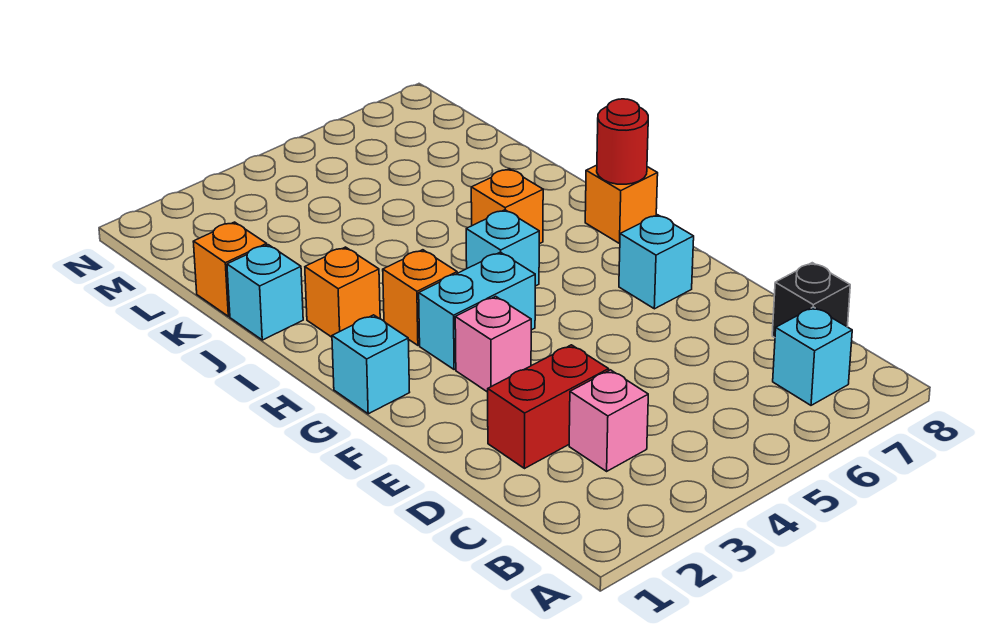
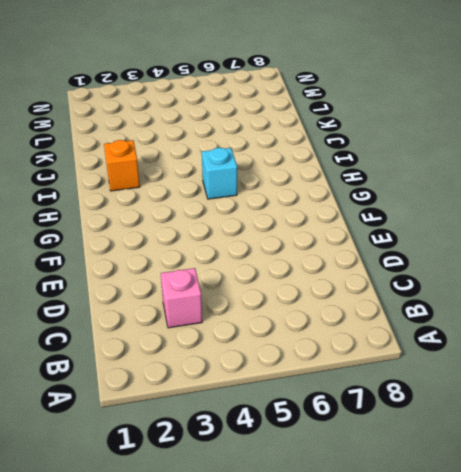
none -> cyan 1x1 brick [773,307,852,405]
none -> black 1x1 brick [772,263,850,338]
none -> red 1x2 brick [488,345,609,469]

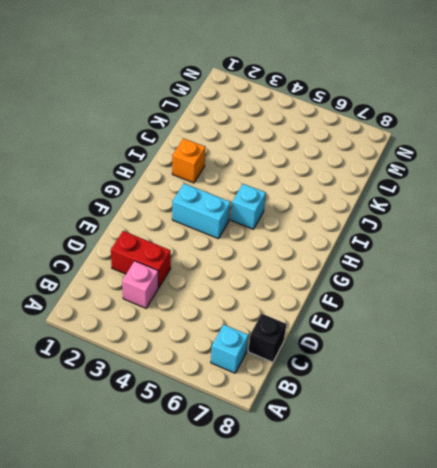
none -> pink 1x1 brick [455,296,531,392]
none -> cyan 1x1 brick [619,215,694,309]
none -> cyan 1x1 brick [332,315,410,414]

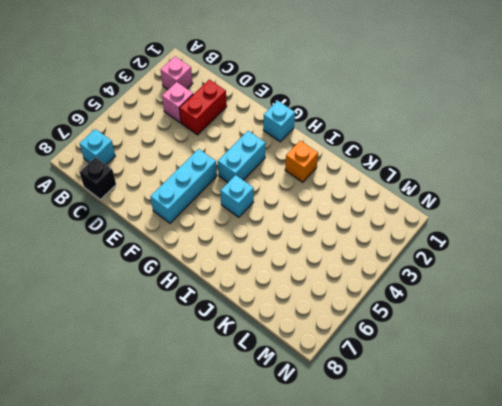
pink 1x1 brick [160,57,193,89] -> pink 1x1 brick moved to [455,296,531,392]
cyan 1x3 brick [150,149,217,223] -> cyan 1x1 brick [619,215,694,309]
none -> orange 1x1 brick [383,250,457,345]
none -> orange 1x1 brick [585,165,658,243]
none -> orange 1x1 brick [471,169,543,244]

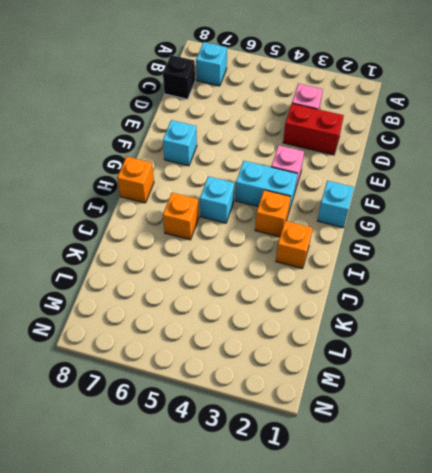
none -> cyan 1x1 brick [227,245,303,340]
none -> orange 1x1 brick [193,222,267,316]
none -> red 1x1 round brick [597,99,648,184]

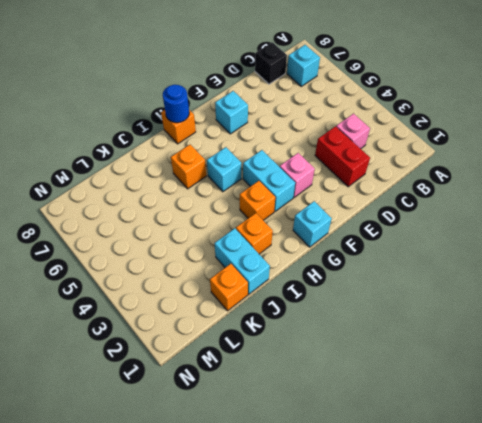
blue 1x1 round brick [163,85,189,123] -> red 1x1 round brick [597,99,648,184]
cyan 1x2 brick [214,228,270,294] -> cyan 1x1 brick [227,245,303,340]

